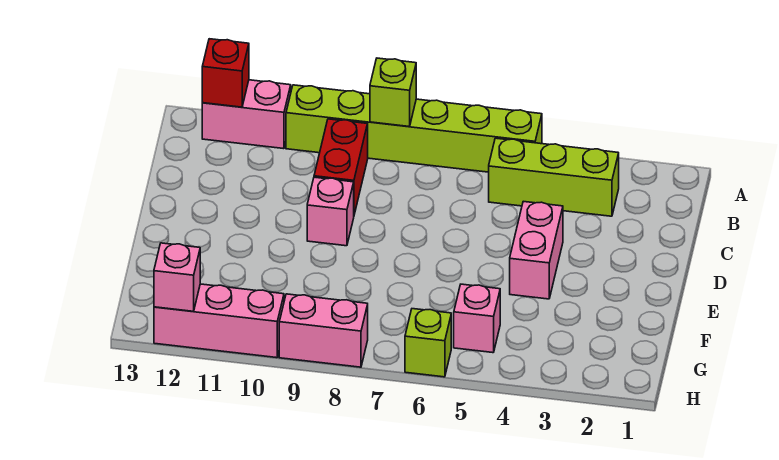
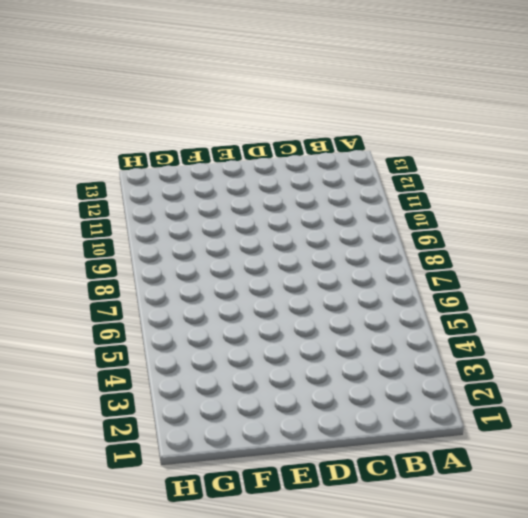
none -> lime 1x6 brick [286,85,542,172]
none -> pink 1x2 brick [202,80,291,149]
none -> lime 1x3 brick [489,138,619,216]

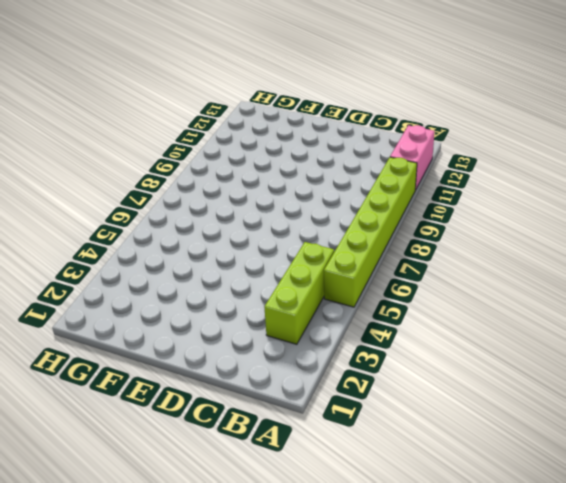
none -> red 1x2 brick [314,119,368,214]
none -> pink 1x2 brick [510,201,563,299]
none -> pink 1x1 brick [307,177,354,246]

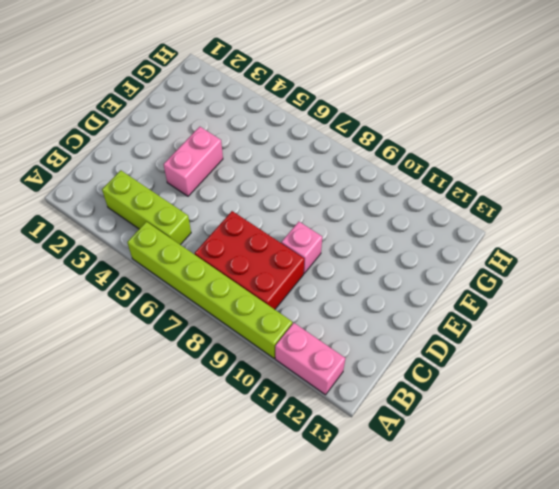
red 2x3 brick [195,211,304,309] -> red 1x2 brick [314,119,368,214]
none -> pink 1x1 brick [454,284,500,353]
none -> lime 1x1 brick [405,309,451,377]
none -> pink 1x2 brick [279,294,368,367]

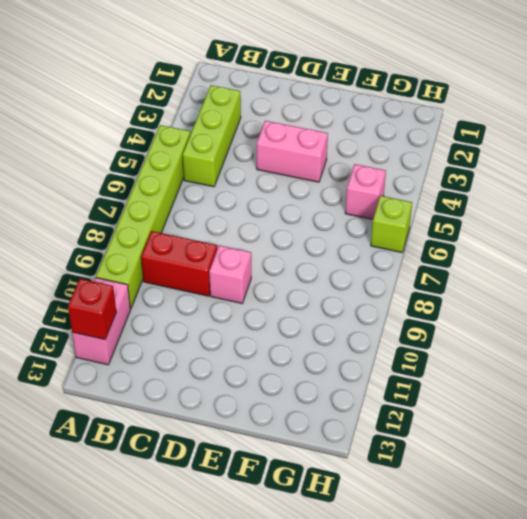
none -> pink 1x2 brick [279,294,368,367]
none -> pink 1x3 brick [154,284,284,358]
none -> lime 1x1 brick [370,58,416,127]

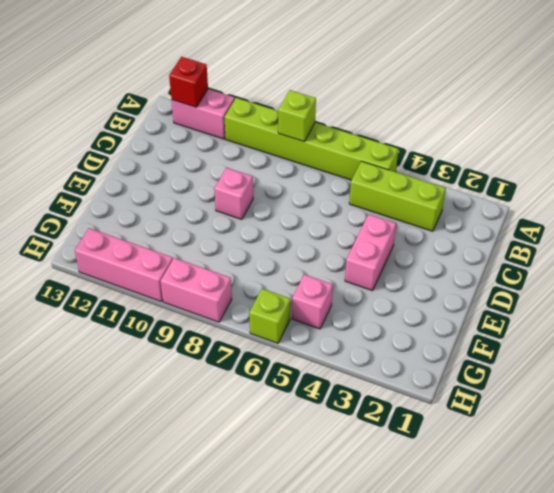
none -> red 1x2 brick [314,119,368,214]
none -> pink 1x1 brick [154,243,200,311]

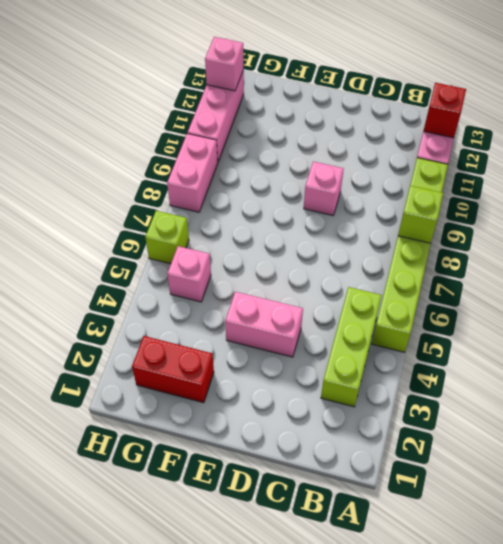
red 1x2 brick [132,336,214,403] -> red 1x2 brick moved to [314,119,368,214]

